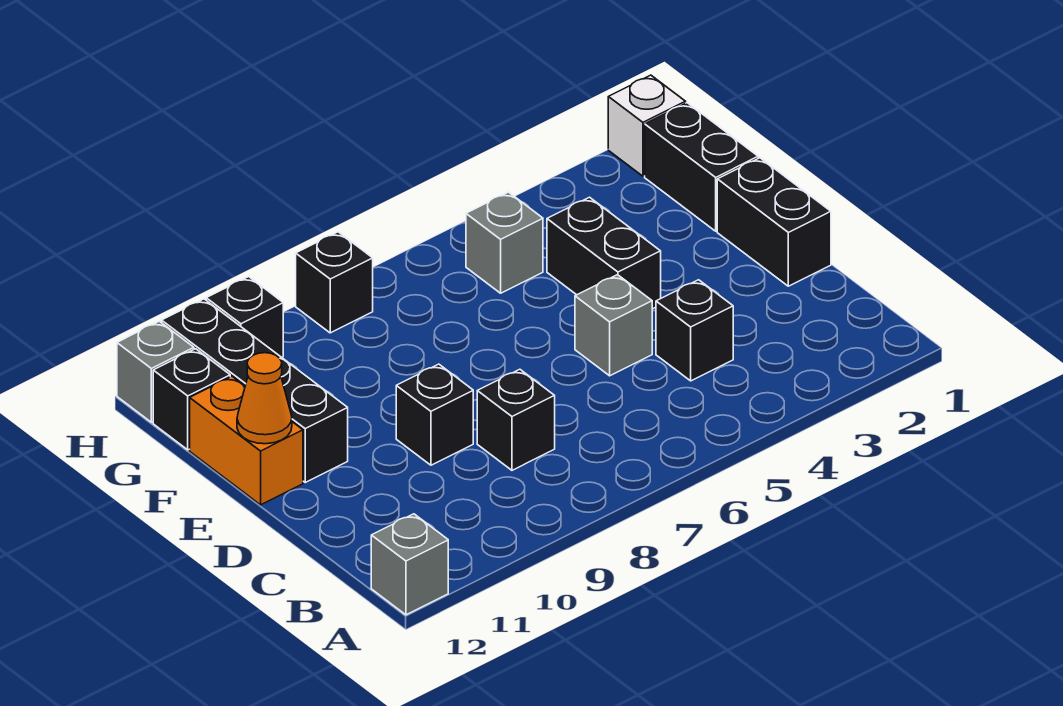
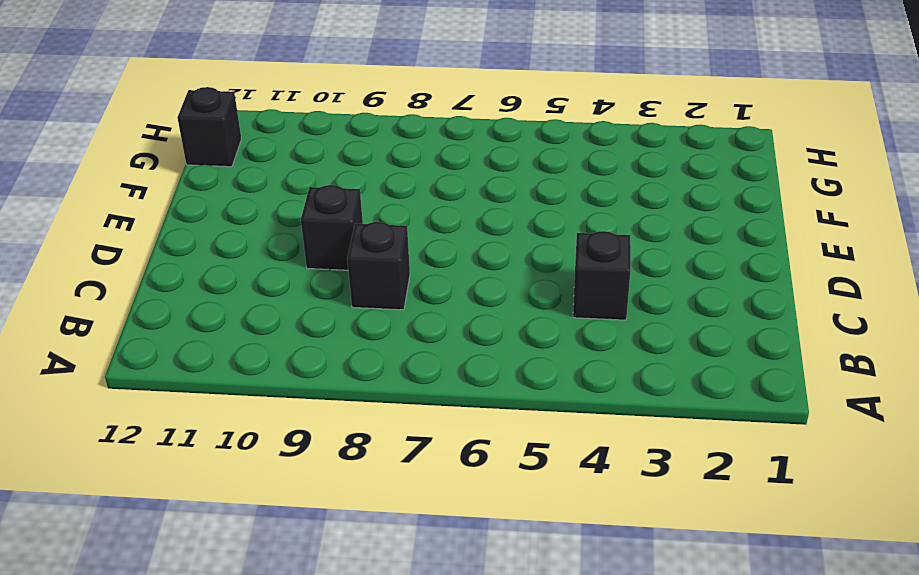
none -> grey 1x1 brick [371,514,448,615]
none -> black 1x2 brick [717,158,831,286]
none -> grey 1x1 brick [575,275,652,376]

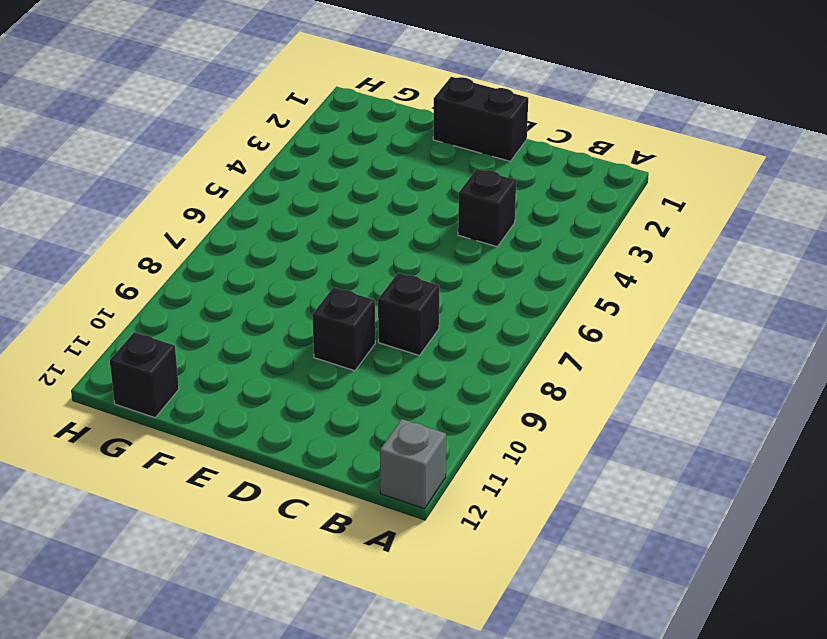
none -> grey 1x1 brick [575,275,652,376]
none -> black 1x2 brick [547,197,661,309]
none -> black 1x4 brick [162,299,348,482]

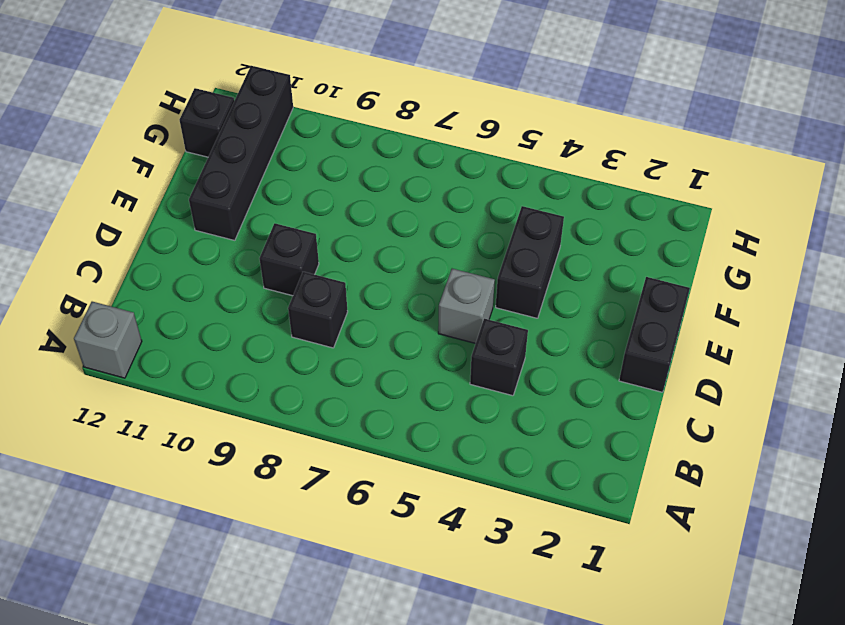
none -> orange 1x2 brick [190,376,303,505]
none -> black 1x2 brick [645,103,758,231]
none -> grey 1x1 brick [466,192,543,293]

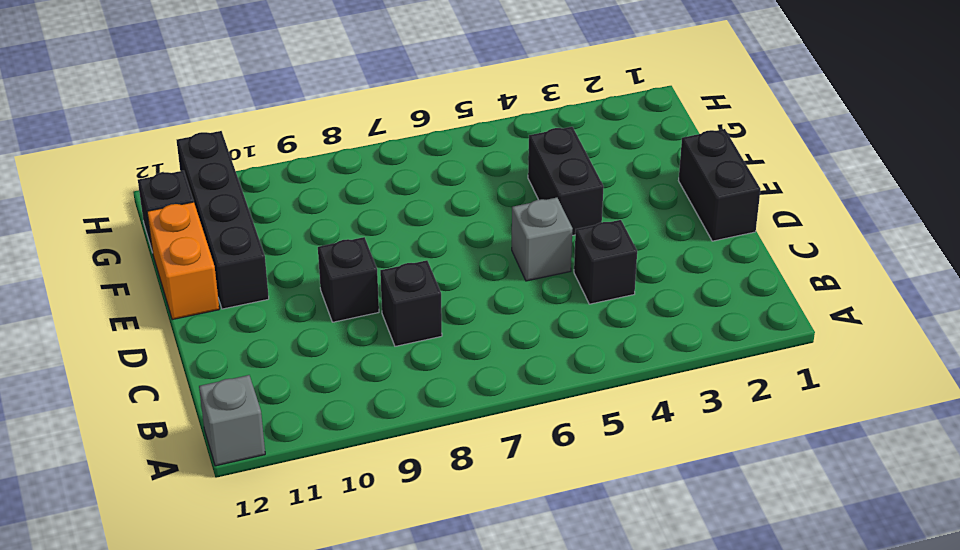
none -> black 1x2 brick [645,103,758,231]
none -> grey 1x1 brick [466,192,543,293]
none -> white 1x1 brick [608,75,686,176]

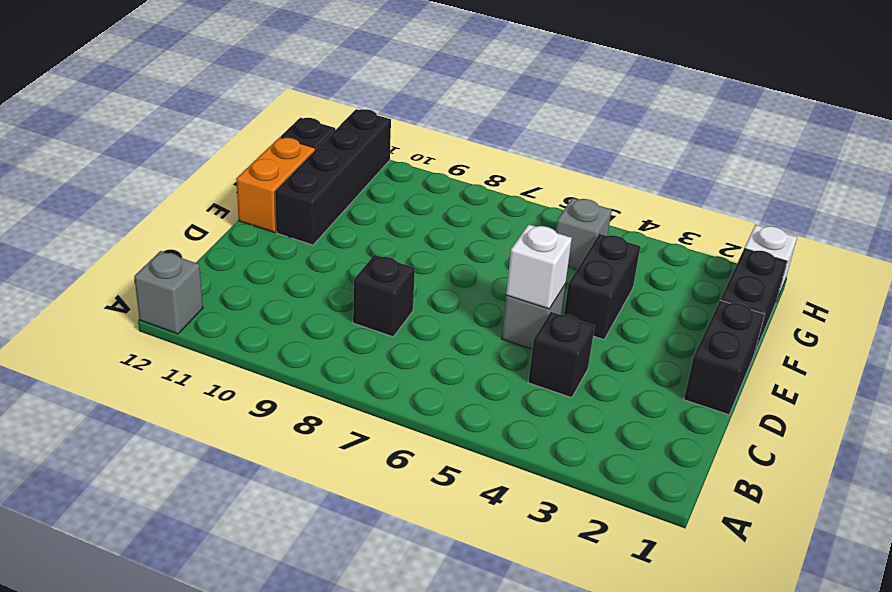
white 1x1 brick [506,224,572,309] -> none
none -> black 1x1 brick [396,364,473,465]
none -> black 1x1 brick [296,232,373,333]
none -> black 1x1 brick [206,277,283,357]

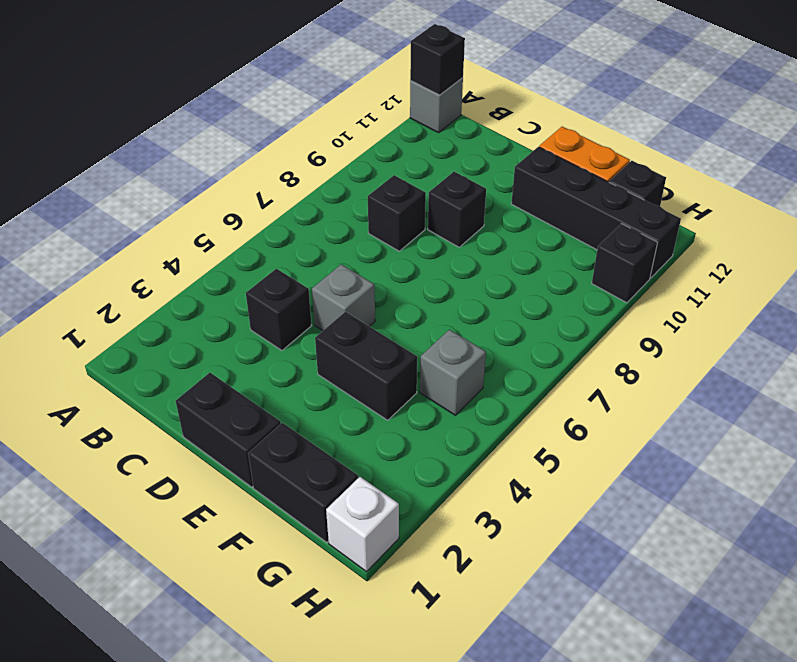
black 1x1 brick [410,24,465,95] -> black 1x1 brick moved to [296,232,373,333]
none -> grey 1x1 brick [117,321,194,422]
none -> orange 1x1 cone [237,353,292,444]

